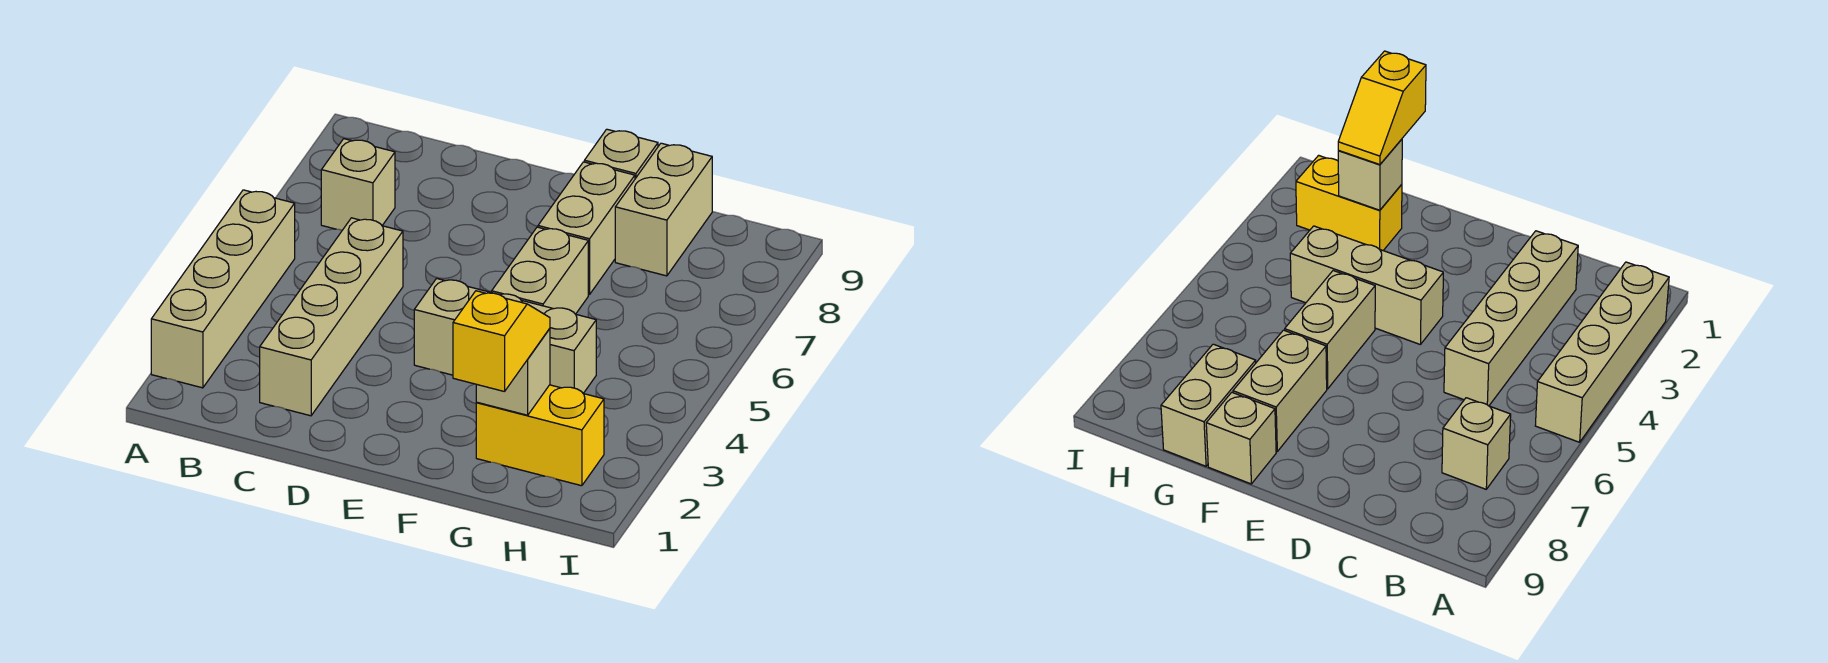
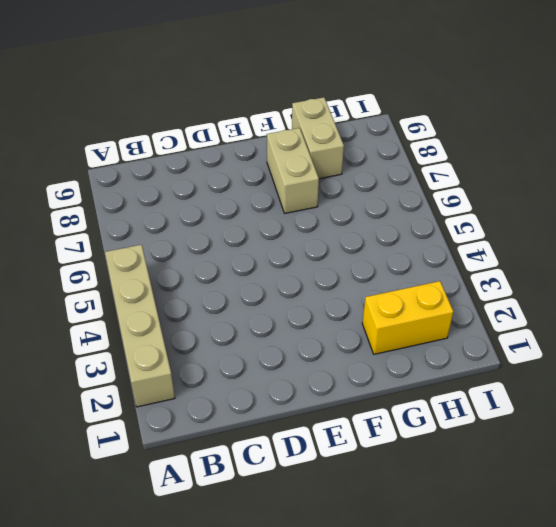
none -> tan 1x1 brick [321,139,395,230]
none -> tan 1x4 brick [260,218,403,416]

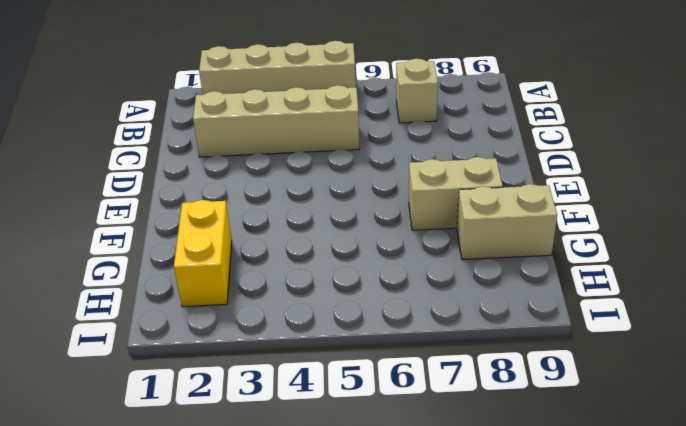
none -> tan 1x3 brick [414,278,596,393]
none -> tan 1x2 brick [492,227,588,314]

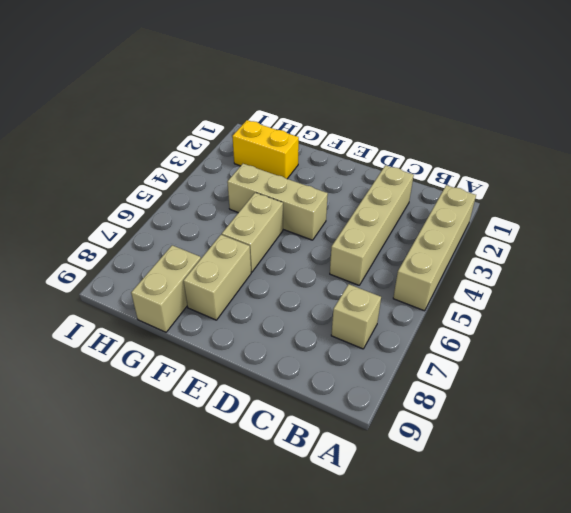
none -> tan 1x1 brick [584,129,658,179]
none -> tan 1x1 brick [476,329,550,415]

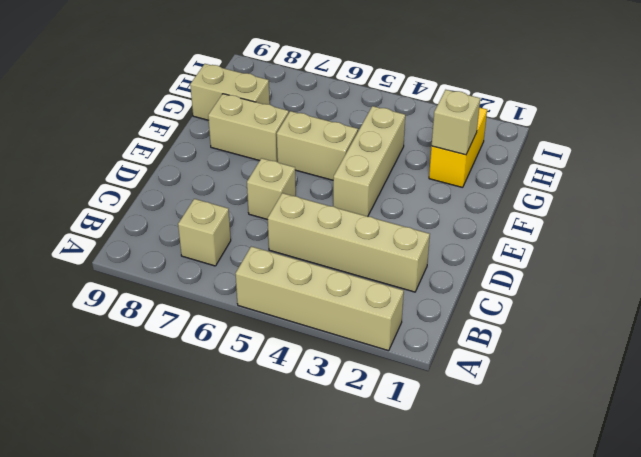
tan 1x1 brick [247,158,296,220] -> tan 1x1 brick moved to [584,129,658,179]
none -> yellow 1x2 slope [453,291,550,392]

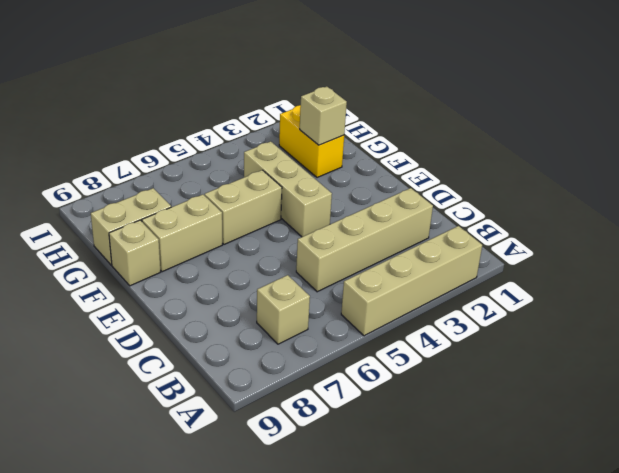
none -> yellow 1x2 slope [453,291,550,392]

